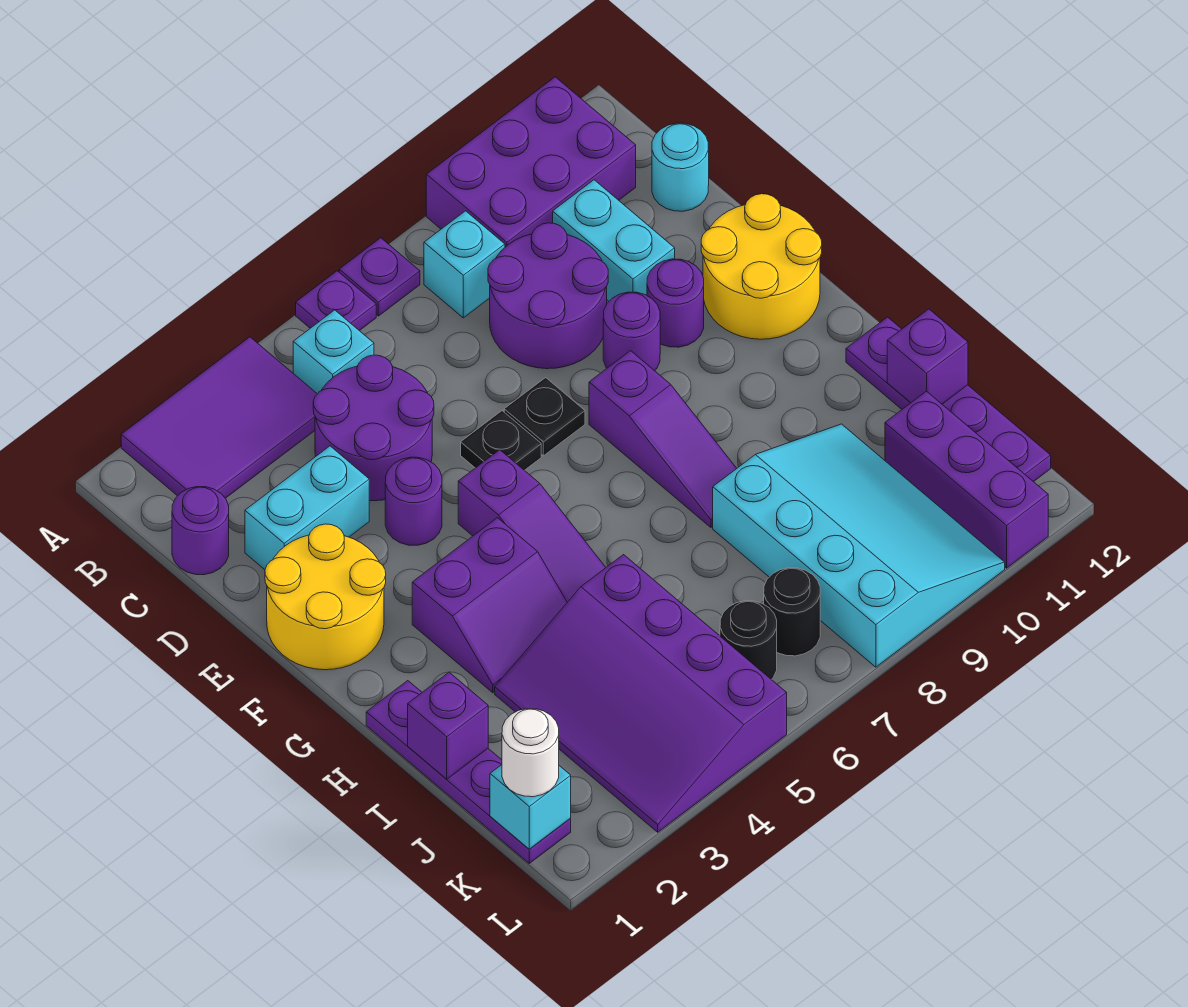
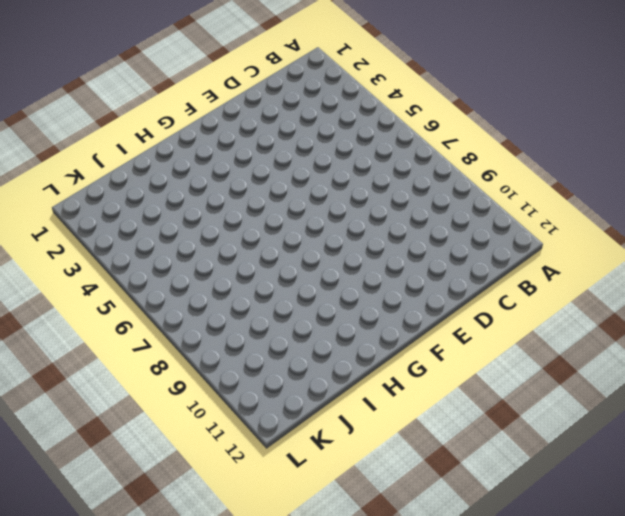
none -> purple 2x3 tile [121,337,317,498]
none -> purple 1x1 plate [296,271,376,331]
none -> purple 1x1 plate [339,238,420,316]
none -> purple 2x3 brick [426,77,636,247]

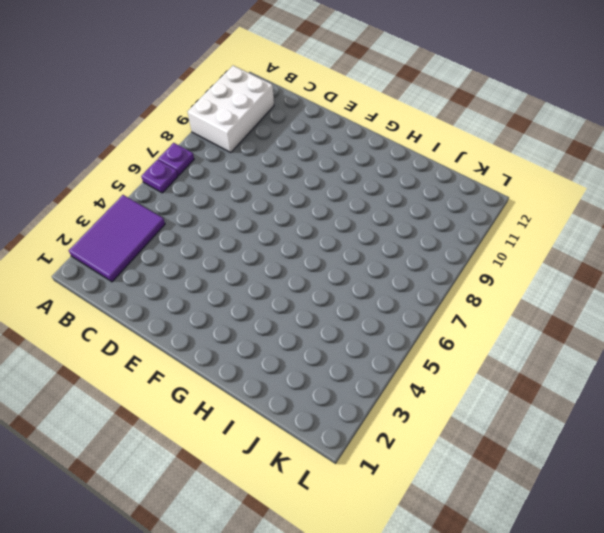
white 2x3 brick [188,66,274,153] -> purple 2x3 brick [426,77,636,247]
none -> cyan 1x1 brick [293,310,374,394]
none -> cyan 1x1 brick [424,211,505,318]
none -> purple 1x1 round brick [172,487,229,575]
none -> purple 2x2 round brick [313,355,434,501]

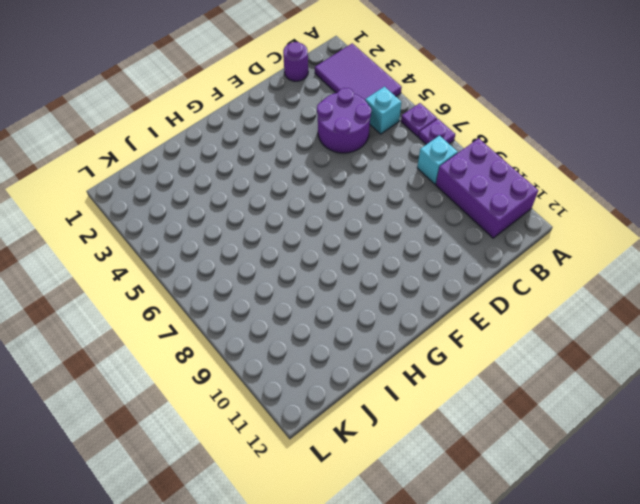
none -> purple 2x2 round brick [488,223,608,369]
none -> cyan 1x2 brick [553,180,675,301]
none -> cyan 1x1 round brick [652,123,709,211]
none -> cyan 1x2 brick [245,446,369,570]

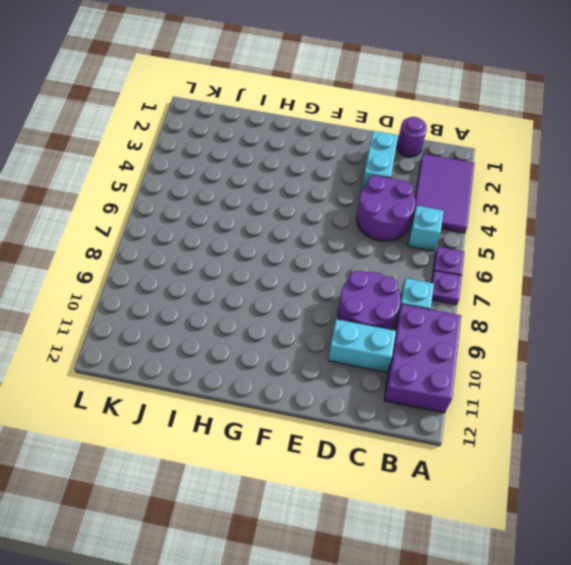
none -> cyan 1x1 round brick [652,123,709,211]
none -> yellow 2x2 round brick [265,524,386,670]
none -> purple 1x1 round brick [385,457,442,545]
none -> black 1x1 plate [461,411,541,470]

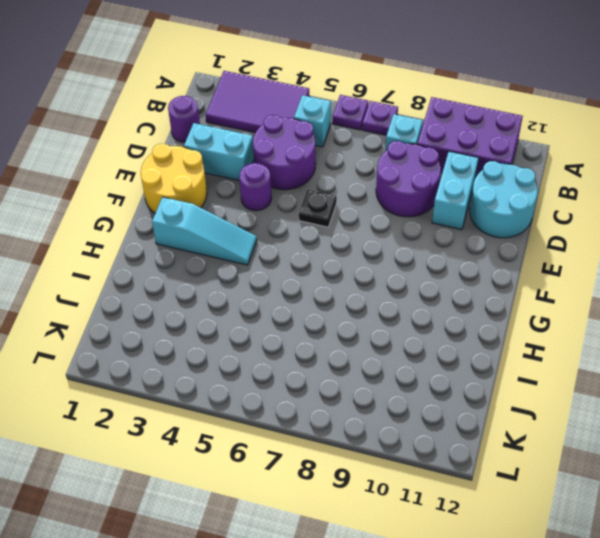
cyan 2x2 round brick [470,161,538,238] -> cyan 1x1 round brick [652,123,709,211]
cyan 1x3 slope [152,197,257,265] -> purple 2x2 slope [412,518,567,693]
none -> black 1x1 plate [504,378,585,456]
none -> purple 1x1 round brick [603,292,660,371]
none -> purple 1x1 round brick [647,259,704,347]
none -> yellow 2x2 round brick [701,194,822,339]

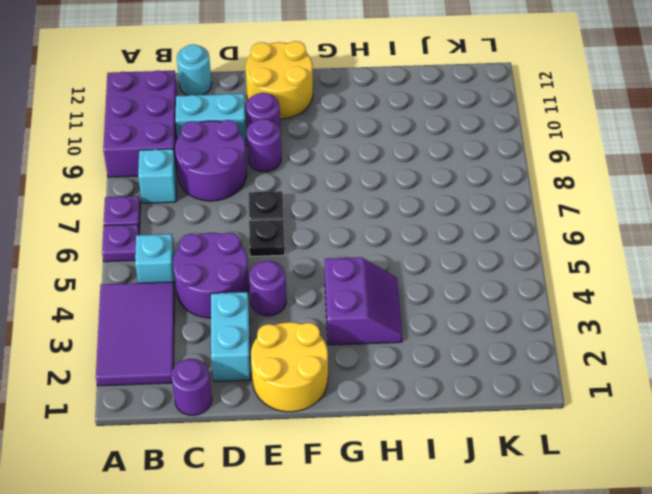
none -> purple 1x3 slope [458,450,606,602]
none -> purple 1x3 slope [589,351,737,527]
none -> purple 1x4 plate [366,681,571,863]
none -> purple 1x4 plate [846,317,1051,482]

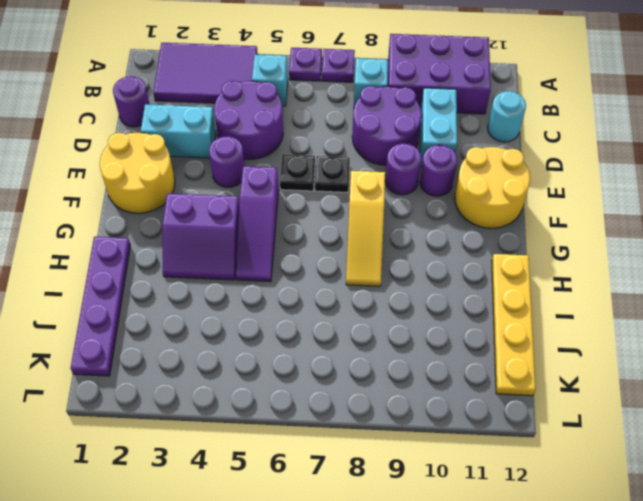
yellow 1x3 slope [346,171,385,286] -> purple 1x3 slope [589,351,737,527]
yellow 1x4 plate [492,254,536,396] -> purple 1x4 plate [846,317,1051,482]
none -> purple 3x4 slope [495,555,787,832]
none -> cyan 3x4 slope [713,424,1005,667]
none -> purple 1x3 brick [885,391,1048,568]
none -> black 1x1 round brick [720,601,777,679]

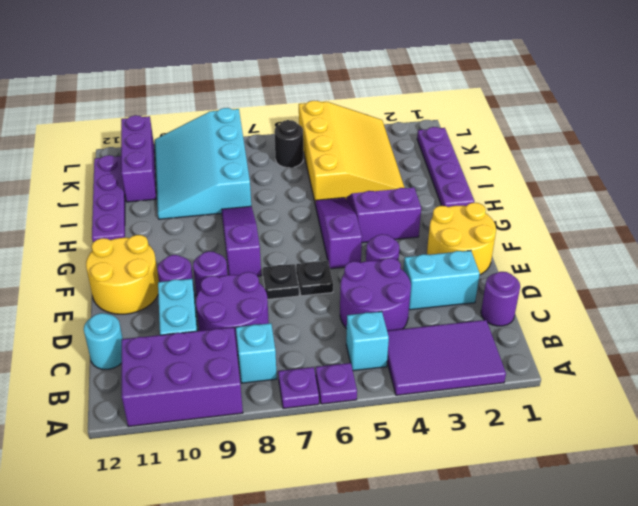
yellow 3x4 slope [299,101,405,201] -> purple 3x4 slope [495,555,787,832]
none -> black 1x1 round brick [764,568,820,656]
none -> purple 1x1 brick [408,672,488,779]
none -> purple 1x1 brick [887,309,968,404]
none -> cyan 1x1 brick [490,765,571,849]

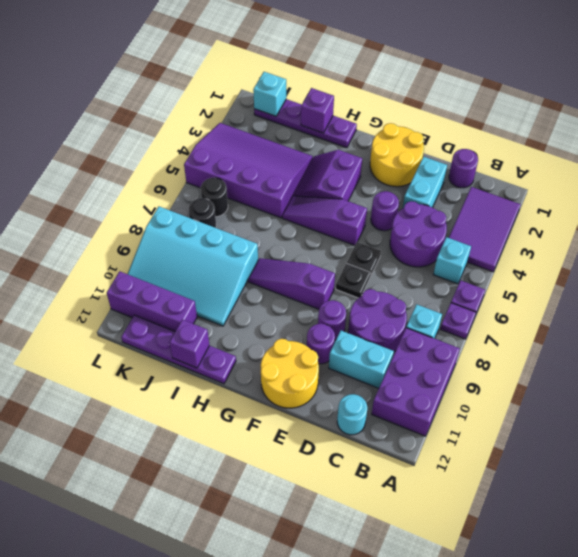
none -> white 1x1 round brick [502,709,559,797]

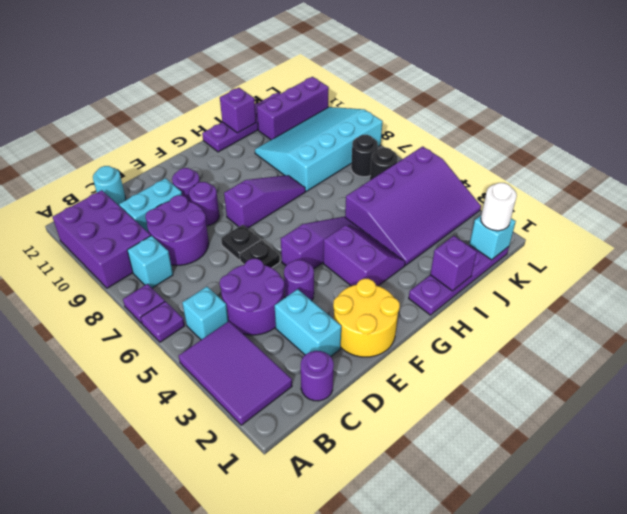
none -> yellow 2x2 round brick [701,194,822,339]

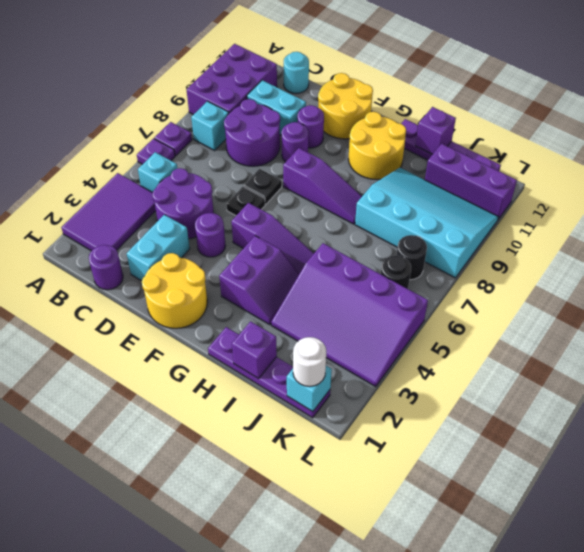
yellow 2x2 round brick [348,112,406,180] -> none

